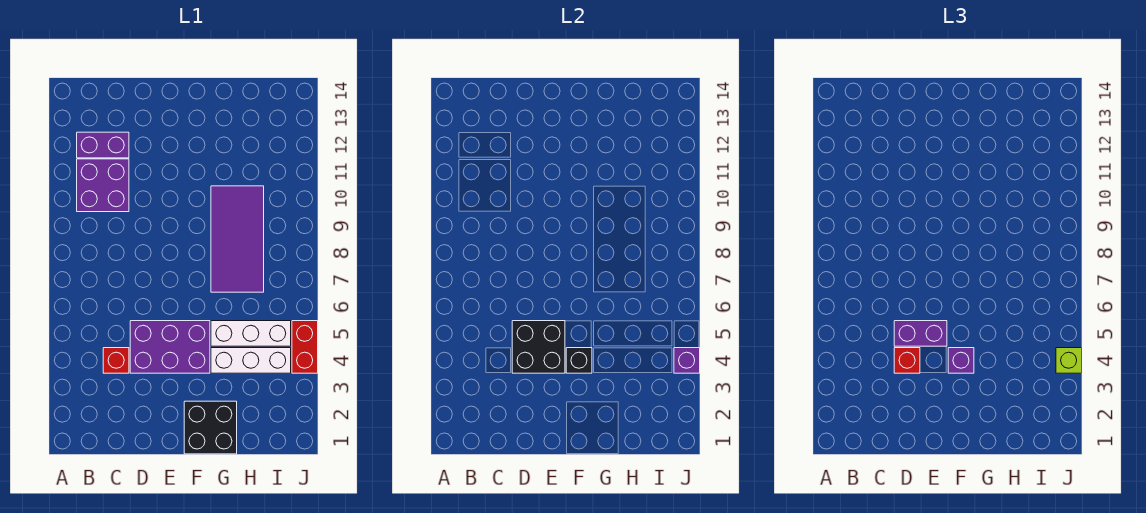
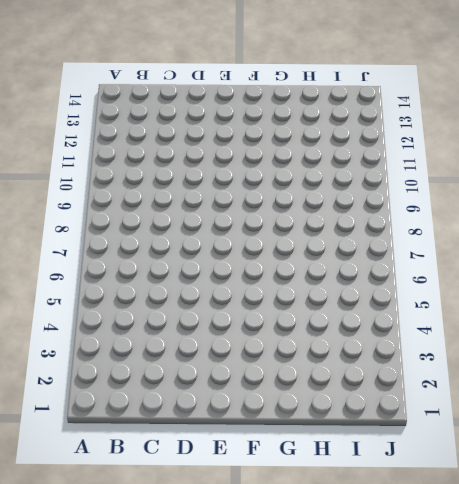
none -> purple 2x2 brick [77,159,129,212]
none -> purple 1x2 brick [77,132,129,158]
none -> red 1x1 brick [103,348,129,373]

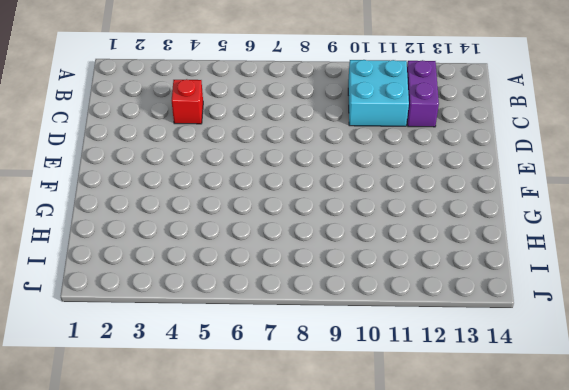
cyan 2x2 brick [348,60,409,126] -> purple 2x2 brick [77,159,129,212]
none -> purple 2x3 brick [130,321,210,373]
none -> black 2x2 brick [184,401,237,454]
none -> white 1x3 brick [211,348,291,373]

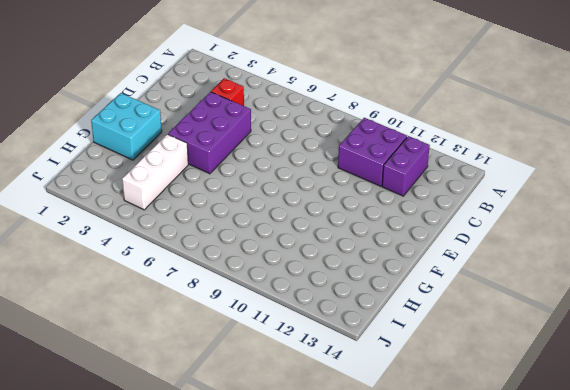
cyan 2x2 brick [91,93,162,160] -> black 2x2 brick [184,401,237,454]
none -> white 1x3 brick [211,321,291,346]
none -> purple 2x4 tile [211,186,264,292]
none -> red 1x2 brick [292,321,318,373]

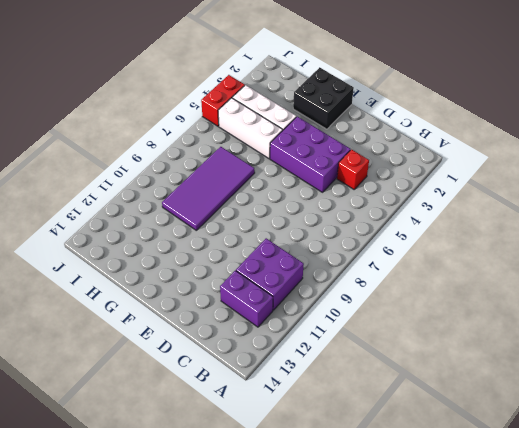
none -> black 2x2 brick [512,321,565,373]
none -> black 1x1 brick [566,348,592,373]
none -> purple 1x1 brick [674,348,700,373]

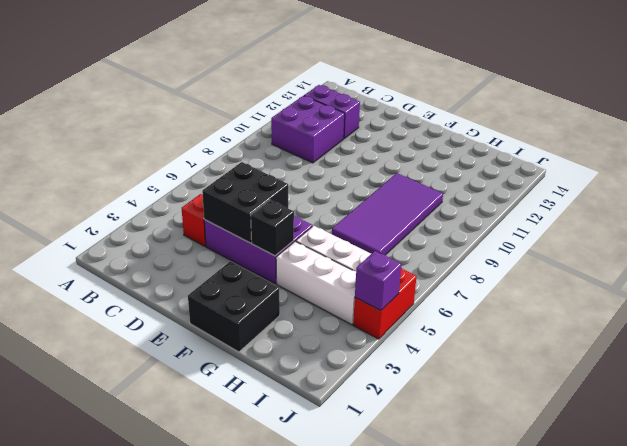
none -> red 1x1 brick [894,348,920,373]
none -> purple 1x2 brick [894,321,947,346]
none -> purple 1x1 brick [948,348,974,373]

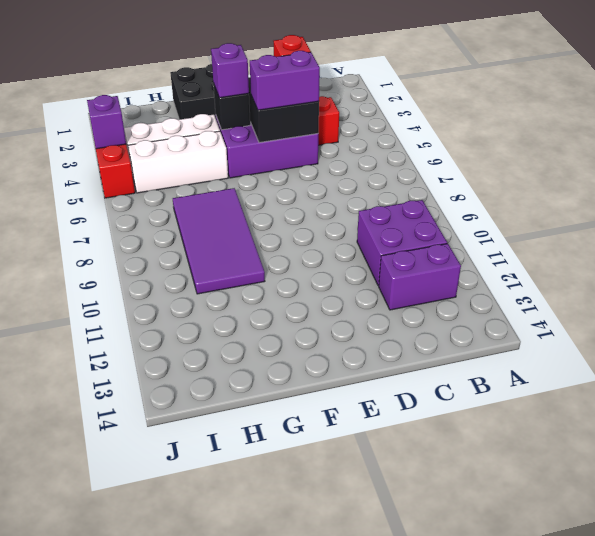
none -> lime 1x1 brick [1056,348,1082,373]

